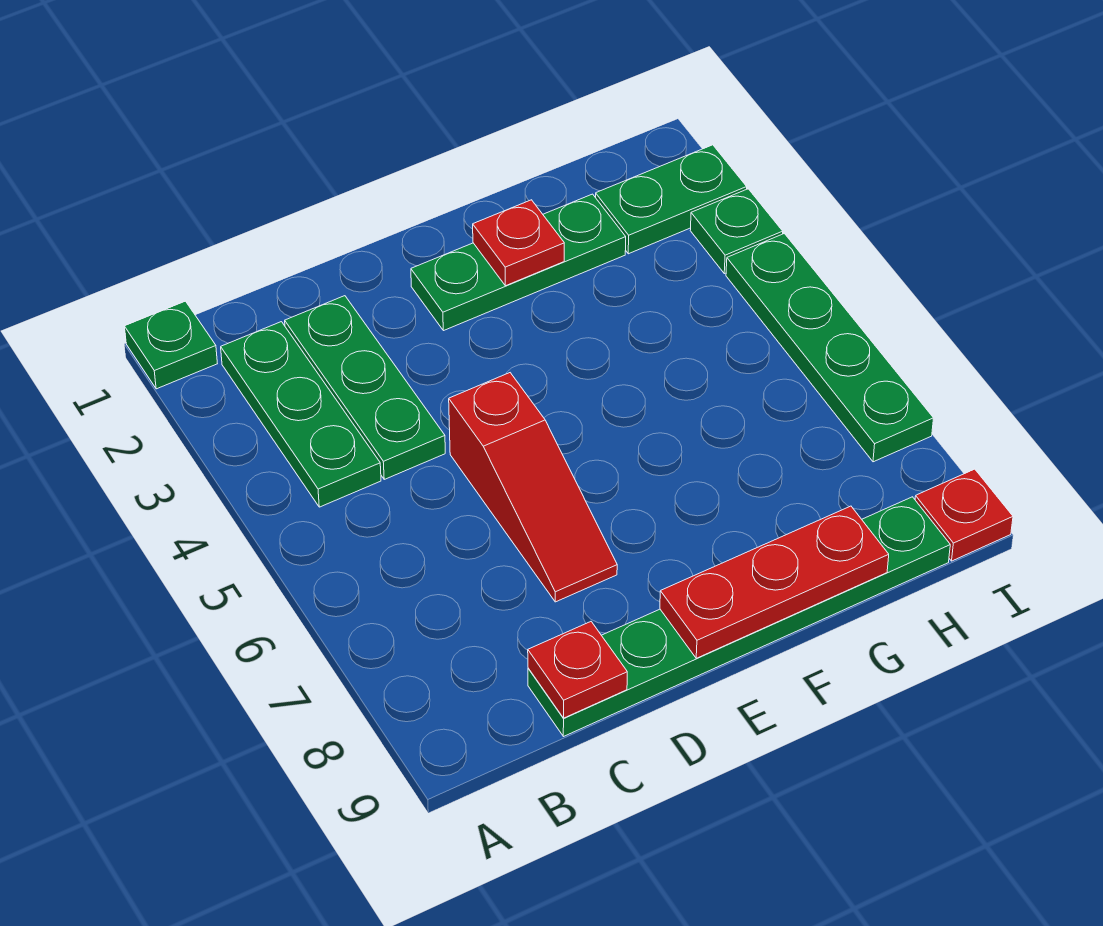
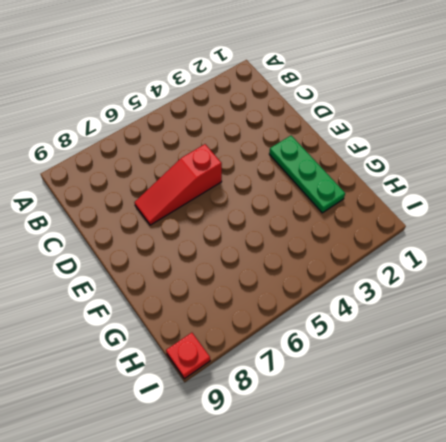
none -> green 1x1 plate [124,301,217,389]
none -> green 1x3 plate [221,322,381,507]
none -> green 1x3 plate [285,296,445,479]

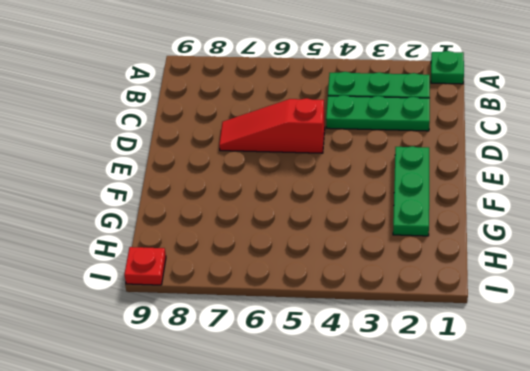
none -> green 1x6 plate [528,497,950,737]
none -> green 1x2 plate [596,145,747,254]
none -> green 1x1 plate [690,189,783,274]

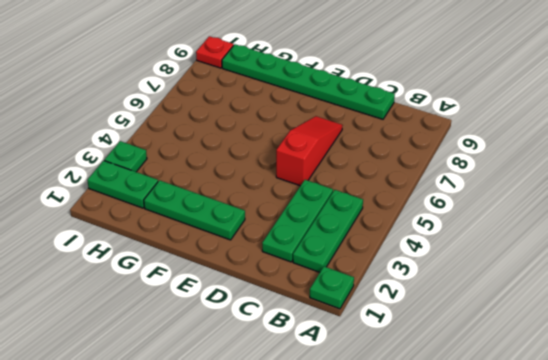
none -> green 1x4 plate [726,234,934,462]
none -> red 1x1 plate [528,622,627,718]
none -> red 1x3 plate [660,506,889,658]

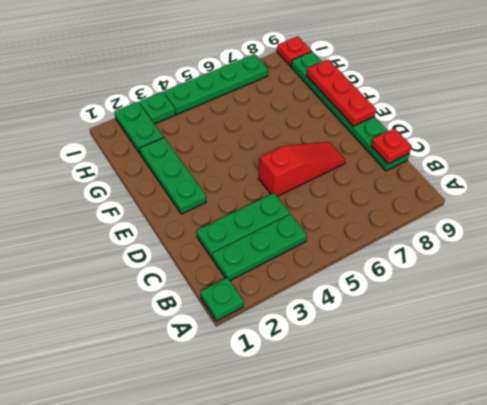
none -> red 1x1 plate [473,200,564,286]

